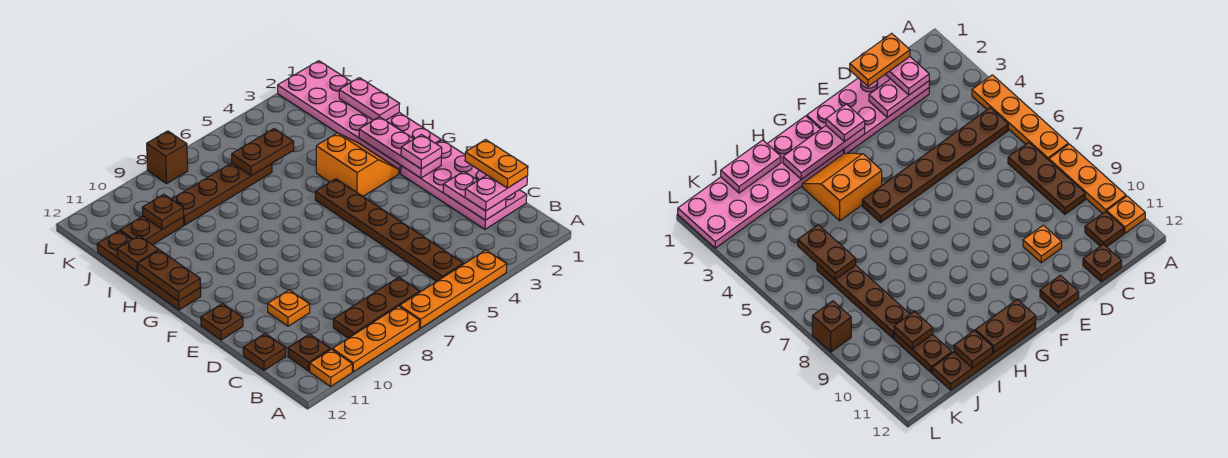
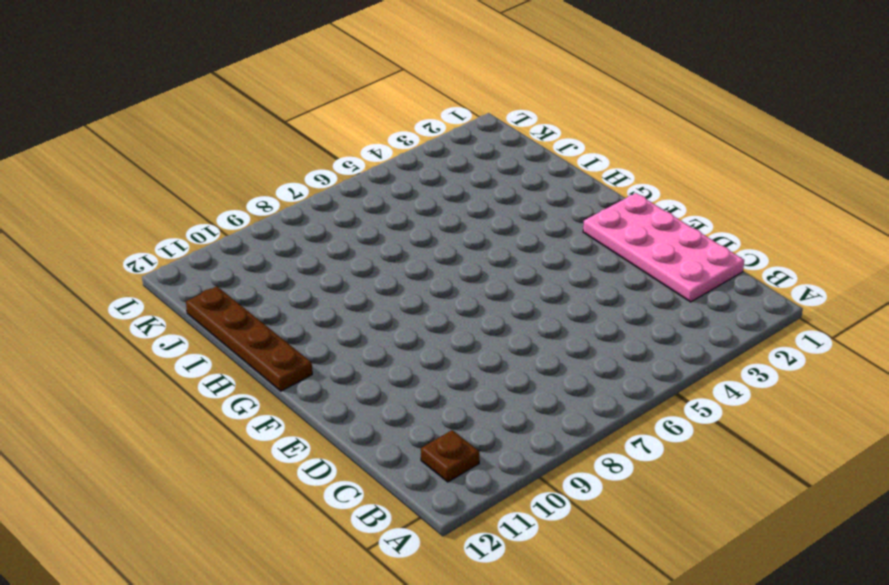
none -> orange 1x4 plate [400,250,507,328]
none -> orange 1x3 plate [332,306,420,372]
none -> orange 1x1 plate [310,349,352,387]

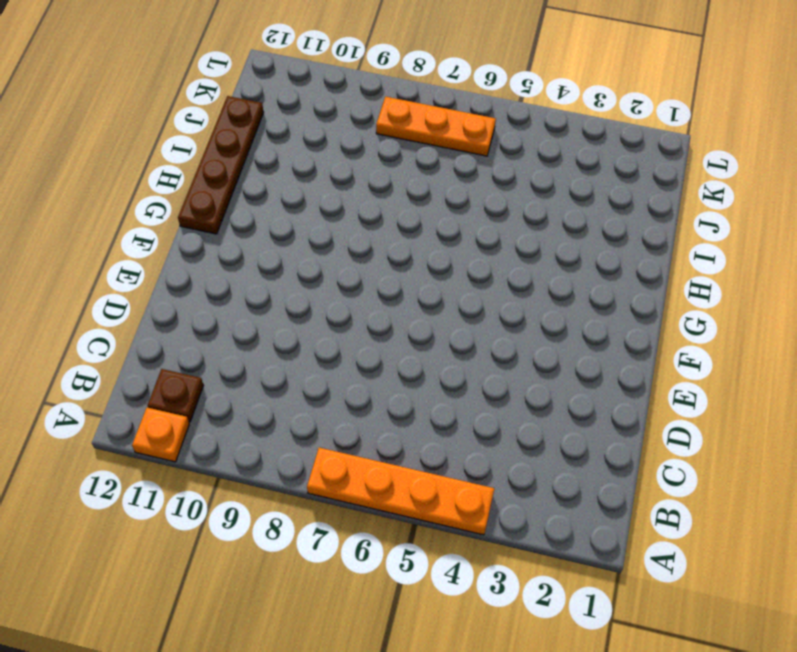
orange 1x3 plate [376,97,496,156] -> orange 1x3 plate moved to [332,306,420,372]
none -> brown 1x6 plate [315,179,463,281]
none -> brown 1x3 plate [333,277,420,338]
none -> pink 2x4 plate [401,140,527,229]

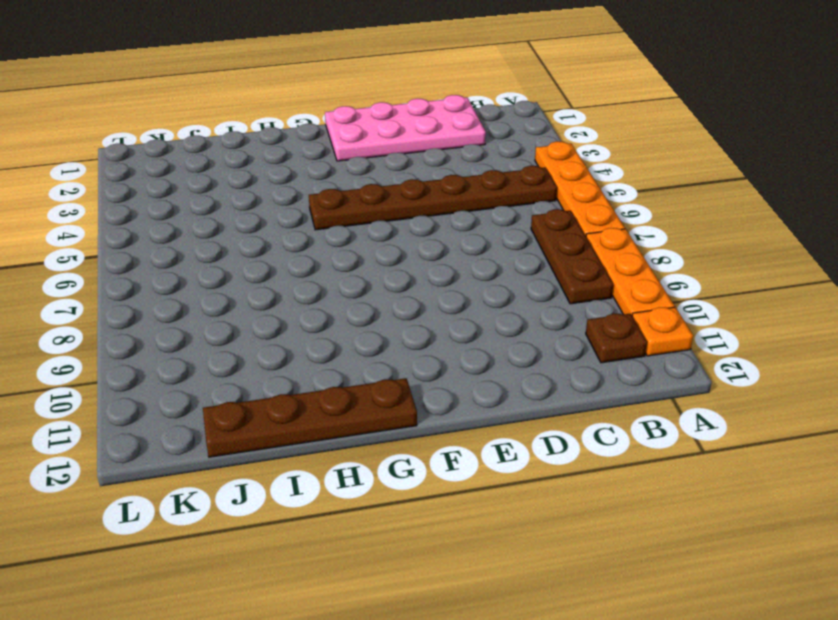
none -> brown 1x1 plate [243,333,286,370]
none -> orange 1x1 plate [268,290,310,326]
none -> brown 1x1 plate [201,303,243,340]

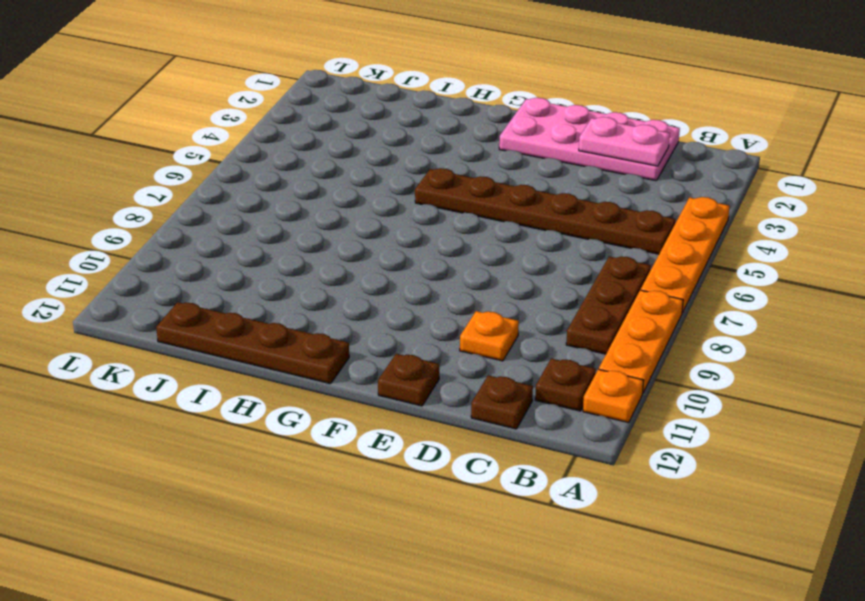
none -> pink 2x6 plate [278,61,441,173]
none -> orange 2x2 slope [316,133,399,196]
none -> brown 1x4 plate [172,163,272,225]

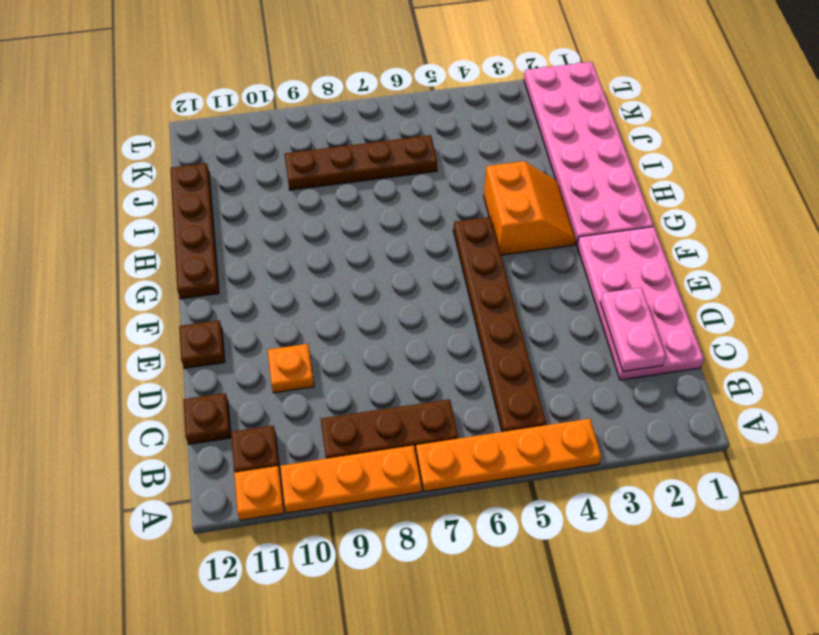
none -> brown 1x2 plate [120,216,184,245]
none -> brown 1x1 brick [147,131,188,184]
none -> pink 1x3 plate [359,117,441,178]

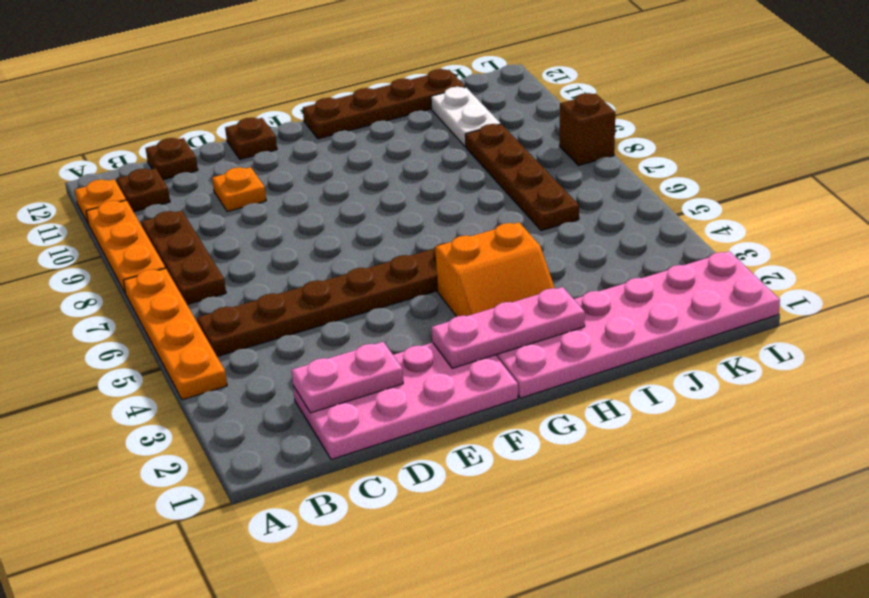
white 1x2 plate [431,87,501,147] -> brown 1x2 plate [120,216,184,245]
none -> brown 1x2 plate [138,250,201,301]
none -> pink 1x2 plate [339,78,400,120]
none -> brown 1x1 plate [117,236,159,271]

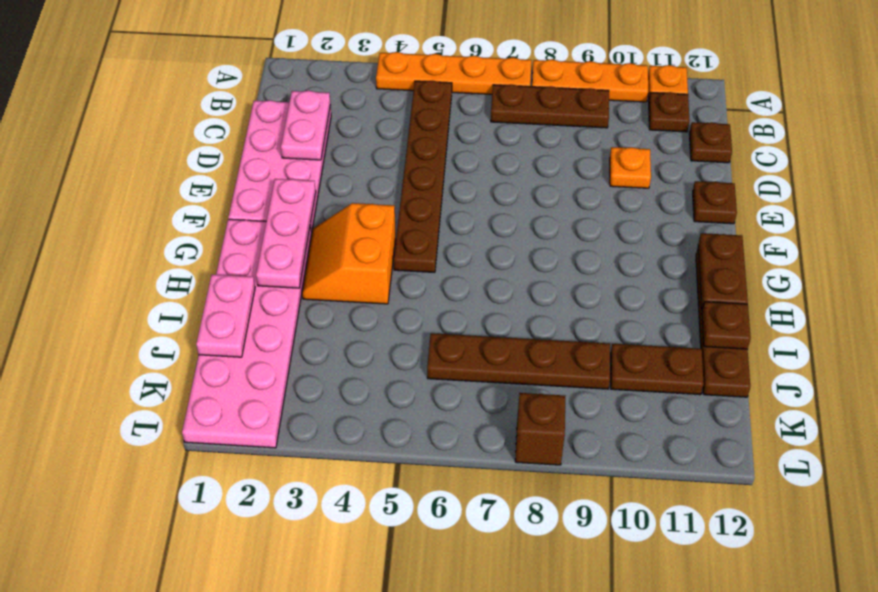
none -> brown 1x2 plate [232,129,294,176]
none -> brown 1x1 plate [142,194,184,229]
none -> pink 1x2 plate [465,175,527,211]

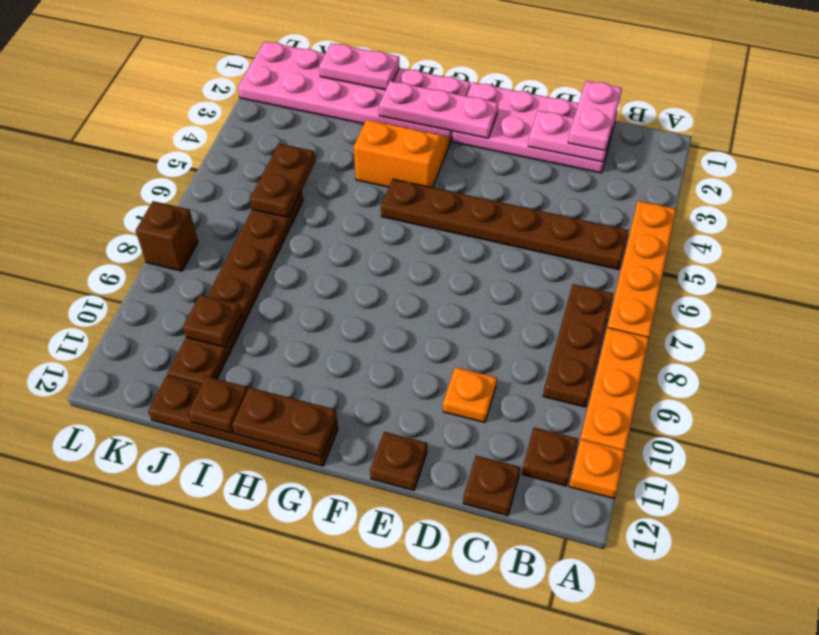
none -> pink 1x1 plate [401,135,442,169]
none -> orange 1x2 plate [465,140,528,188]

